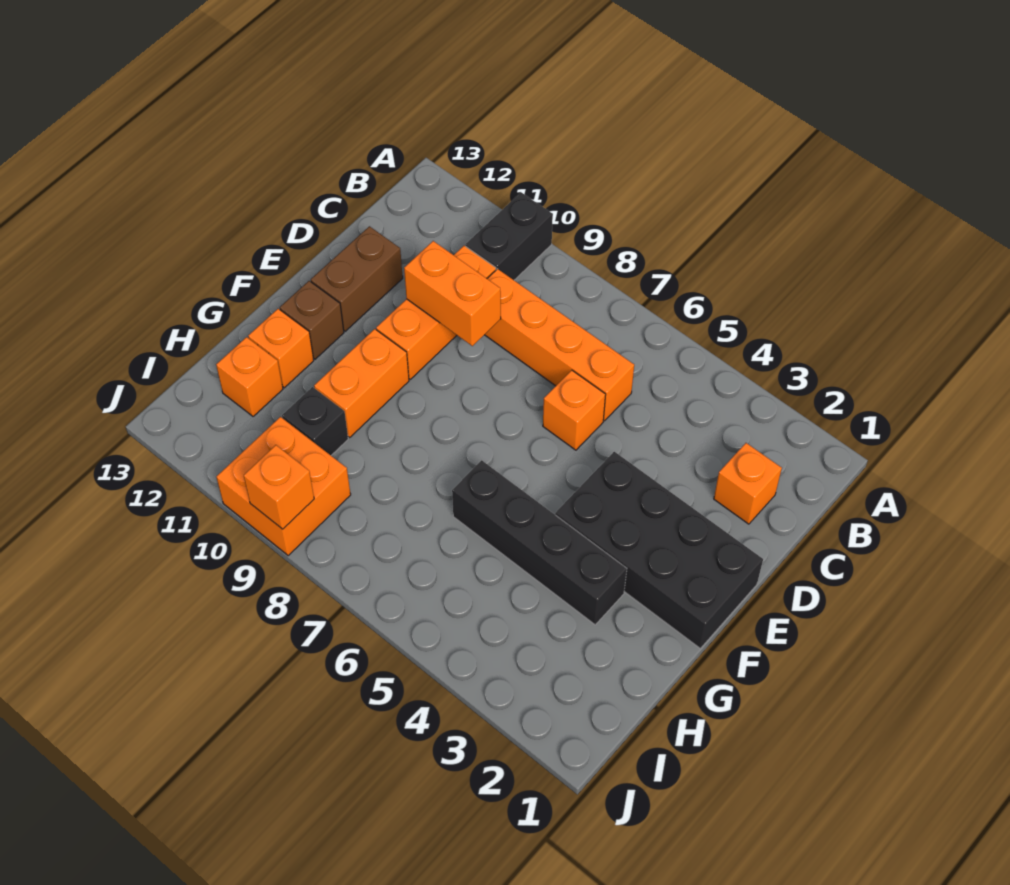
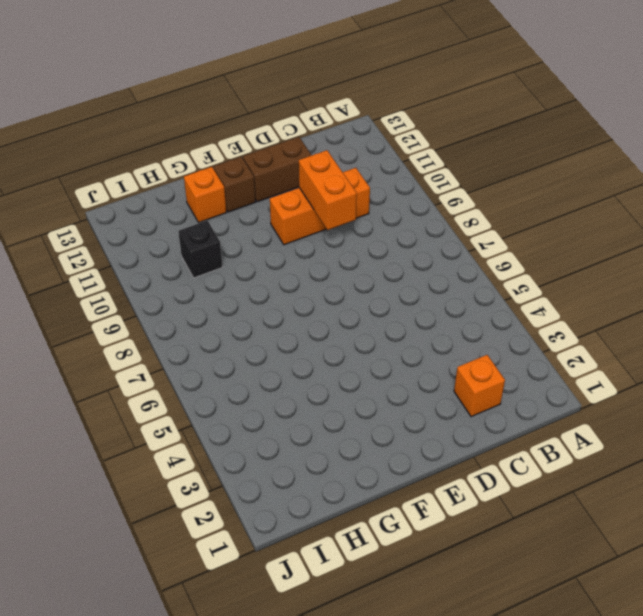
none -> black 1x2 brick [465,192,553,280]
none -> orange 1x4 brick [485,269,634,421]
none -> orange 1x1 brick [543,370,606,450]

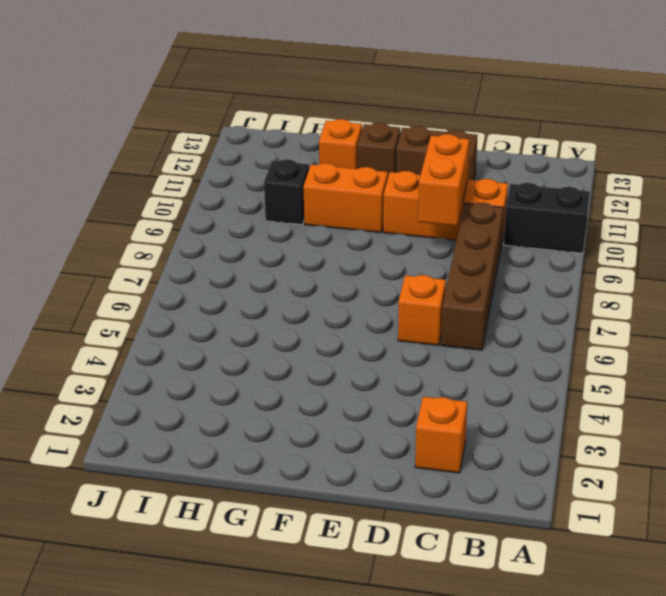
brown 1x4 brick [441,203,504,350] -> orange 1x4 brick [485,269,634,421]
none -> black 2x4 brick [555,452,763,648]
none -> black 1x4 brick [452,460,627,625]
none -> orange 1x1 brick [216,337,283,417]

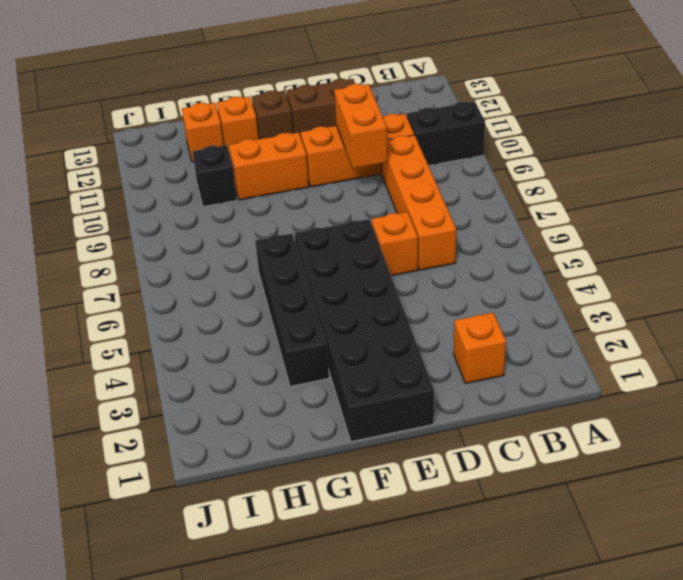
black 2x6 brick [294,219,434,442] -> black 2x4 brick [555,452,763,648]
none -> orange 2x2 brick [216,417,351,555]
none -> orange 1x1 brick [244,445,314,529]

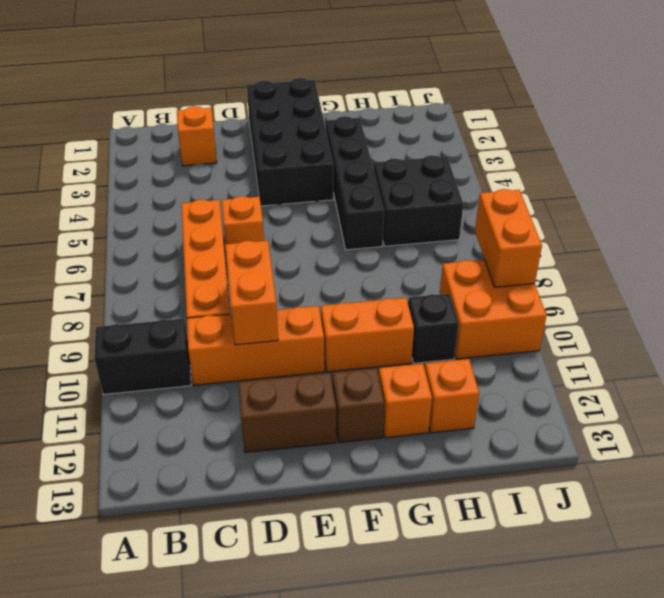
black 2x2 brick [373,155,463,246] -> none
orange 1x2 brick [475,189,542,287] -> orange 1x1 brick [244,445,314,529]

